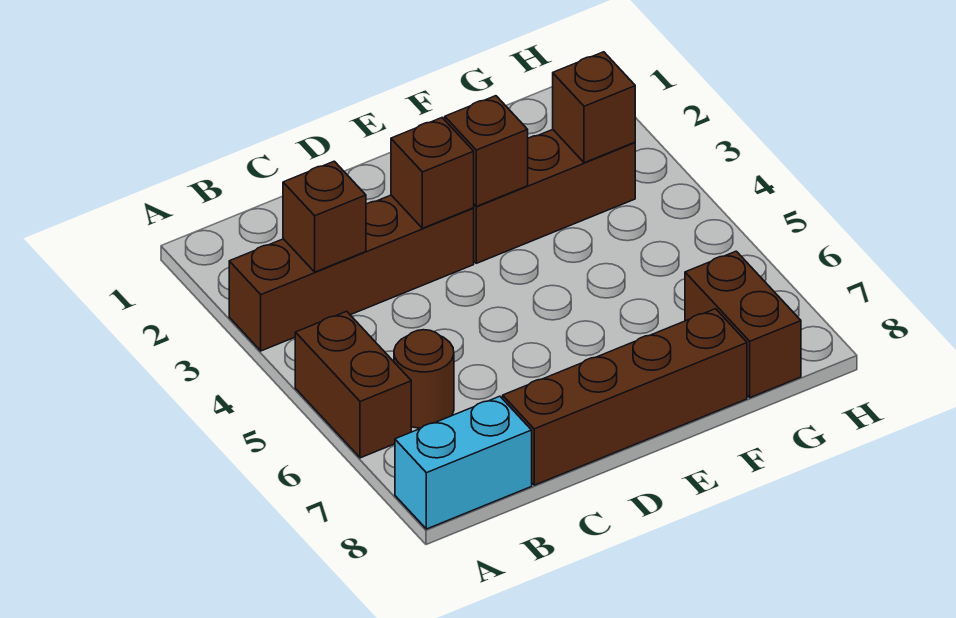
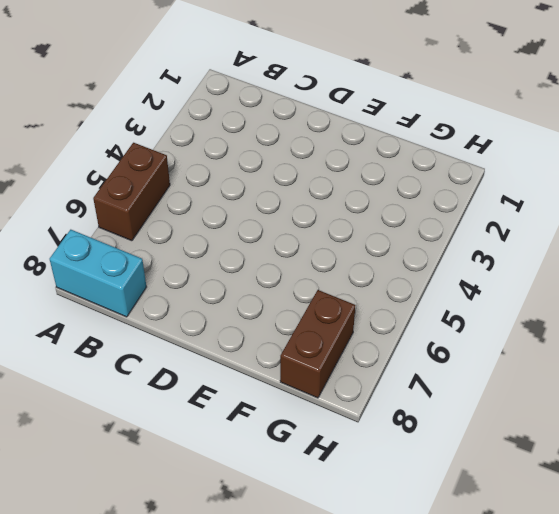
none -> brown 1x4 brick [229,195,474,351]
none -> brown 1x1 round brick [394,330,454,428]

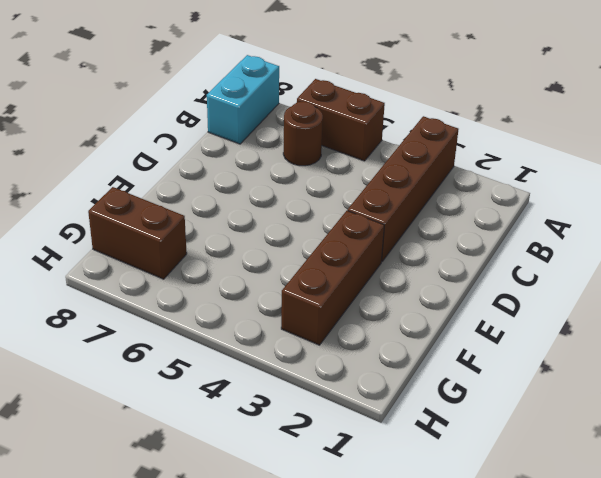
none -> brown 1x4 brick [503,309,747,485]
none -> brown 1x1 brick [283,161,366,272]

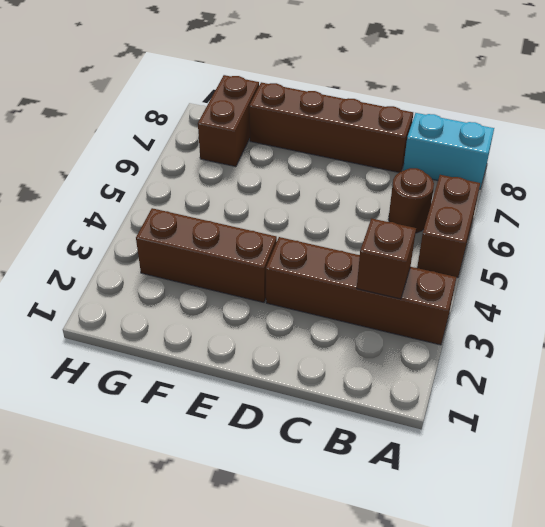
none -> brown 1x1 brick [391,118,474,228]
none -> brown 1x1 brick [445,96,528,206]

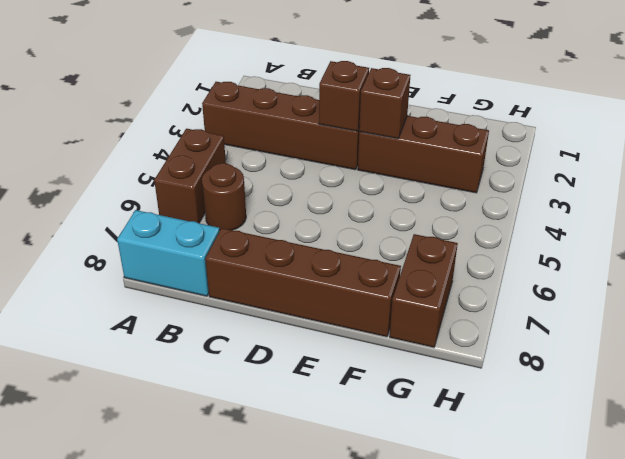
none -> brown 1x1 brick [283,161,366,272]
none -> brown 1x1 brick [553,52,635,163]

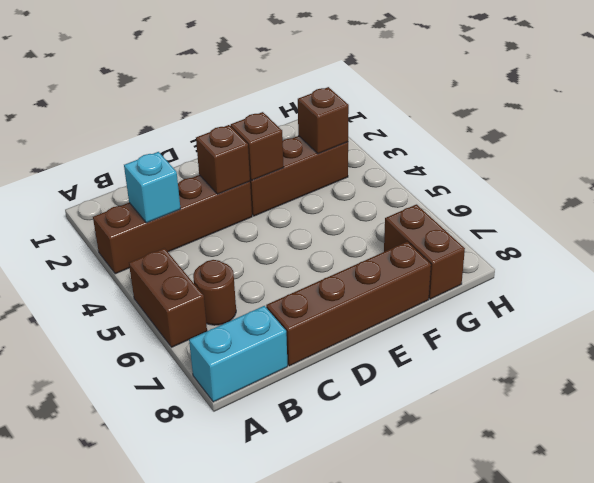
cyan 1x1 brick [124,152,181,223] -> brown 1x1 brick [283,161,366,272]

